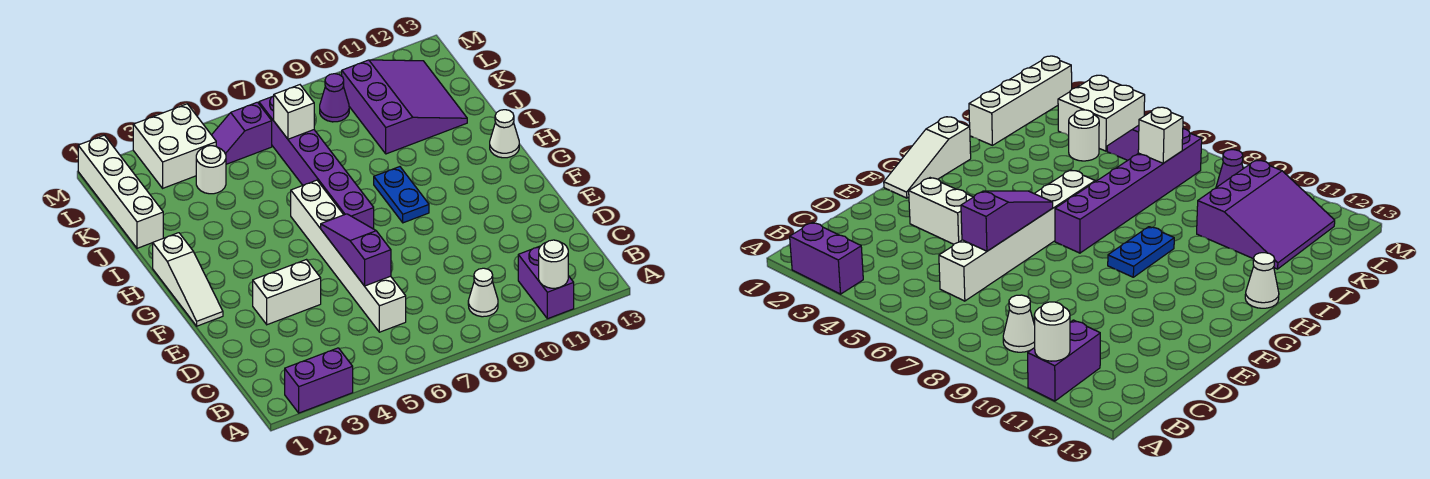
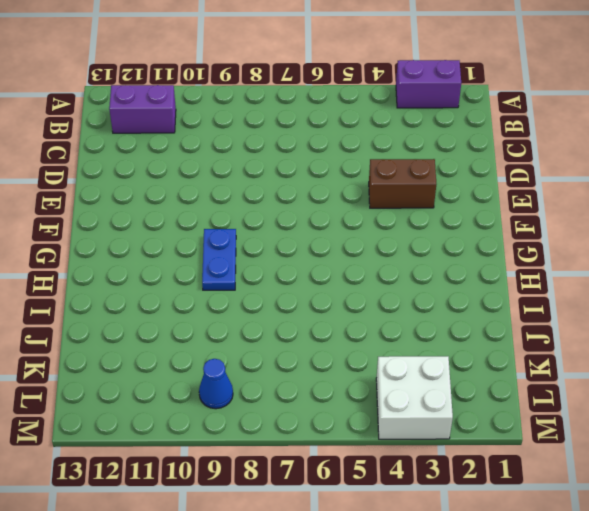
purple 1x2 brick [109,85,176,133] -> purple 1x2 brick turned to [518,246,574,319]
brown 1x2 brick [369,159,436,208] -> white 1x2 brick [253,260,321,325]
blue 1x1 cone [199,359,233,409] -> purple 1x1 cone [320,74,349,122]
none -> white 1x1 cone [468,268,498,317]
none -> white 1x6 brick [291,180,406,332]
none -> white 1x3 slope [153,233,223,326]

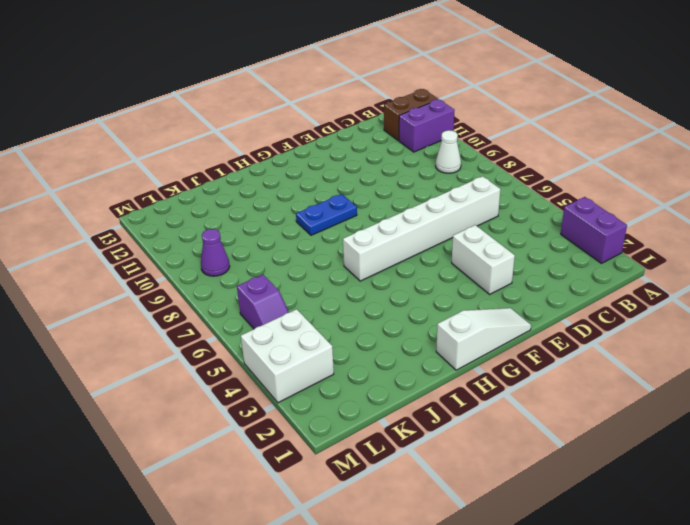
brown 1x2 brick [384,89,438,141] -> none
none -> purple 1x6 brick [259,96,374,229]
none -> white 1x1 cone [490,110,519,158]
none -> white 1x4 brick [78,135,163,248]

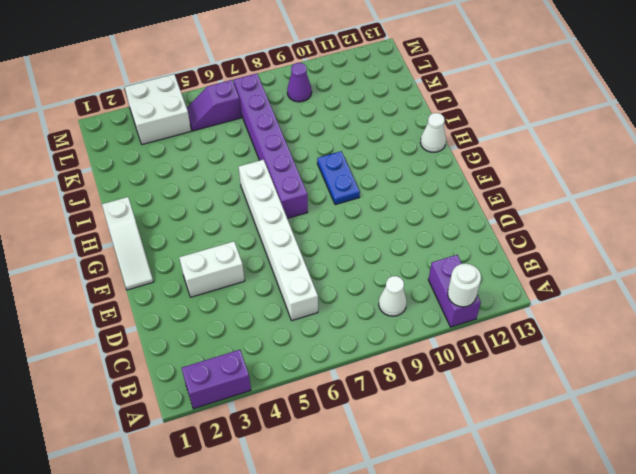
none -> white 1x4 brick [78,135,163,248]
none -> purple 3x3 slope [342,60,467,154]
none -> white 1x1 round brick [196,146,226,194]

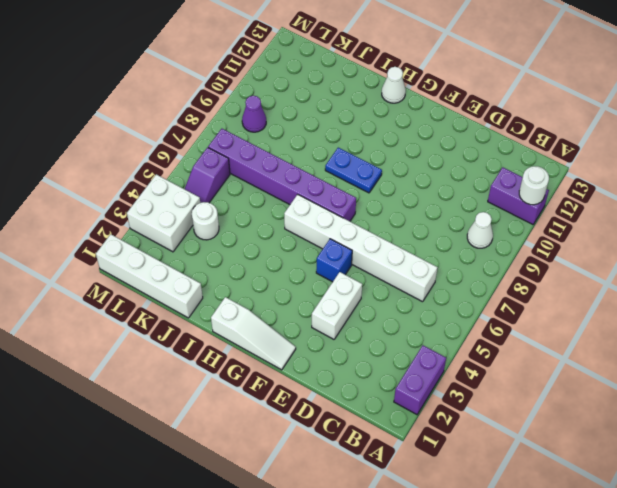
blue 1x1 brick [316,239,352,282] -> none
none -> purple 3x3 slope [342,60,467,154]
none -> purple 1x3 slope [321,214,391,286]
none -> white 1x1 brick [274,85,314,139]

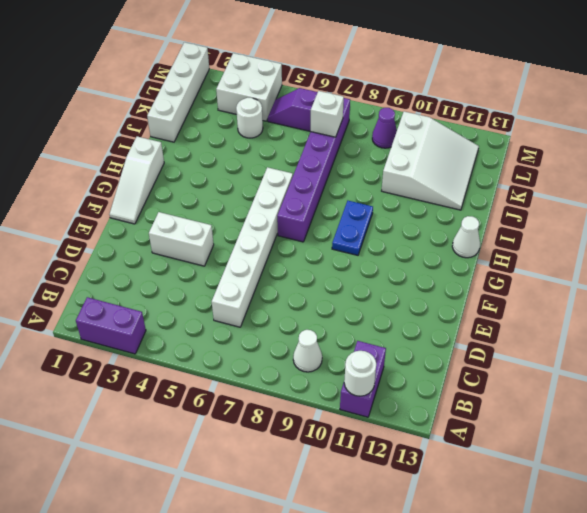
white 3x3 slope [382,111,479,210] -> purple 3x3 slope [342,60,467,154]
none -> purple 1x3 slope [321,214,391,286]

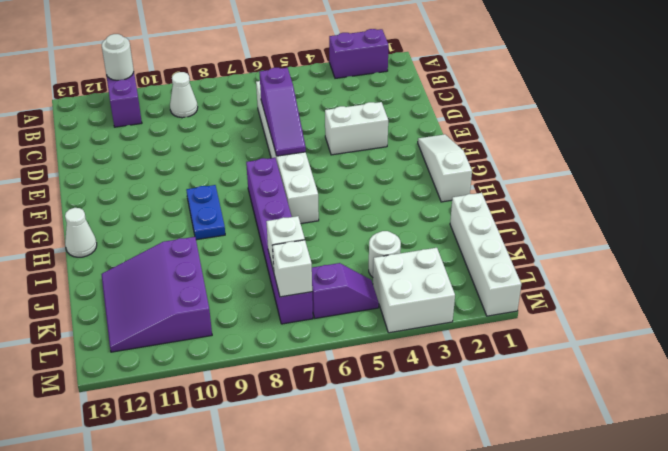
white 1x1 brick [272,240,312,297] -> none
none -> purple 1x1 cone [320,74,349,122]

